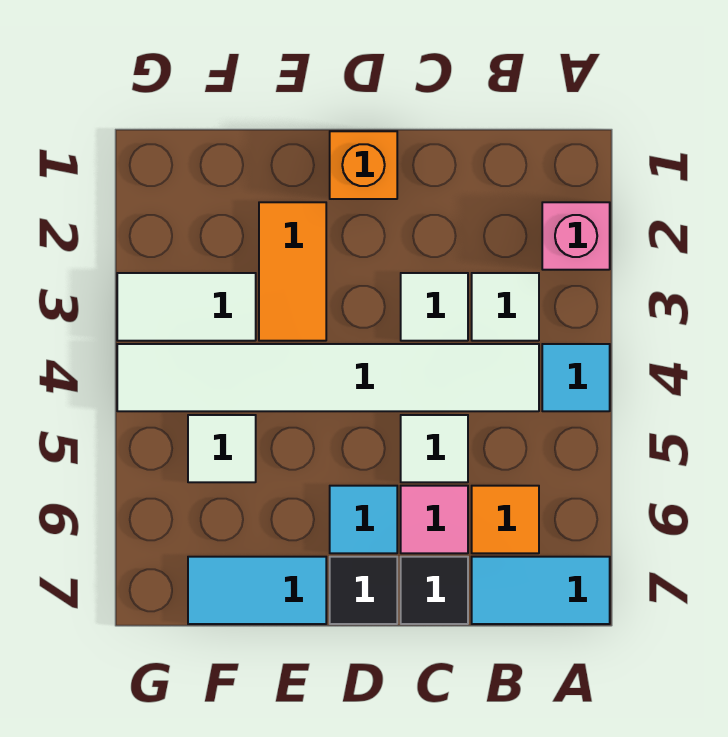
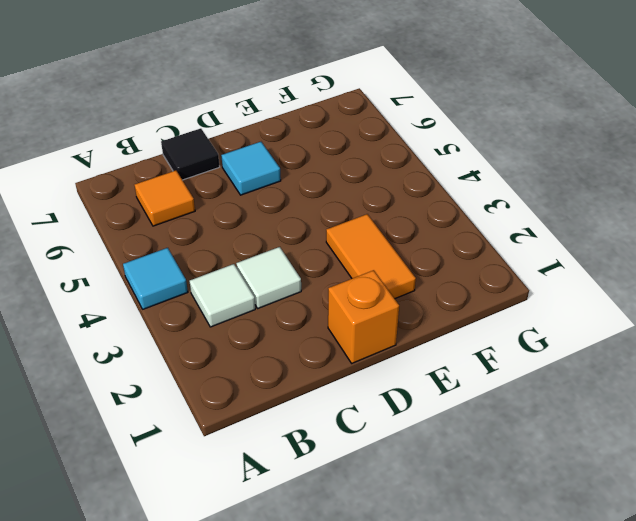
none -> pink 1x1 brick [542,202,610,270]
none -> cyan 1x2 tile [472,557,610,624]
none -> white 1x6 tile [117,344,539,411]

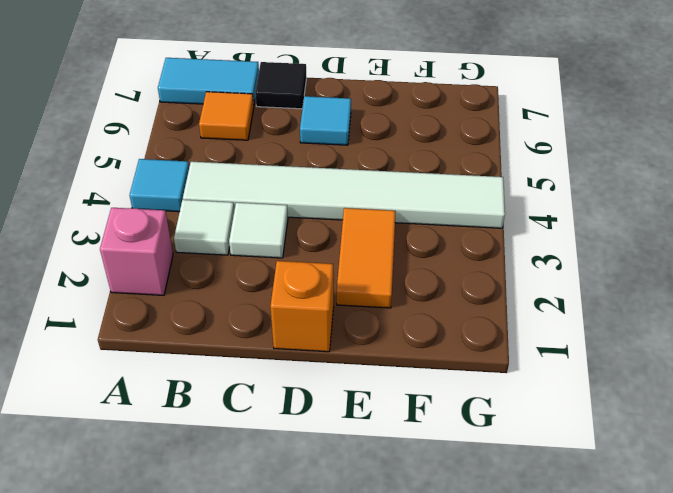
none -> white 1x1 tile [401,415,468,482]
none -> pink 1x1 tile [401,486,468,553]
none -> black 1x1 tile [330,557,397,624]

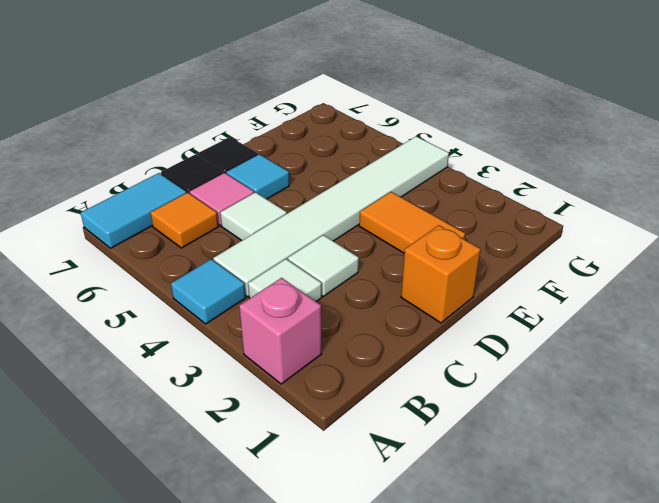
none -> cyan 1x2 tile [188,557,326,624]
none -> white 1x2 tile [117,273,256,341]
none -> white 1x1 tile [188,415,256,482]

